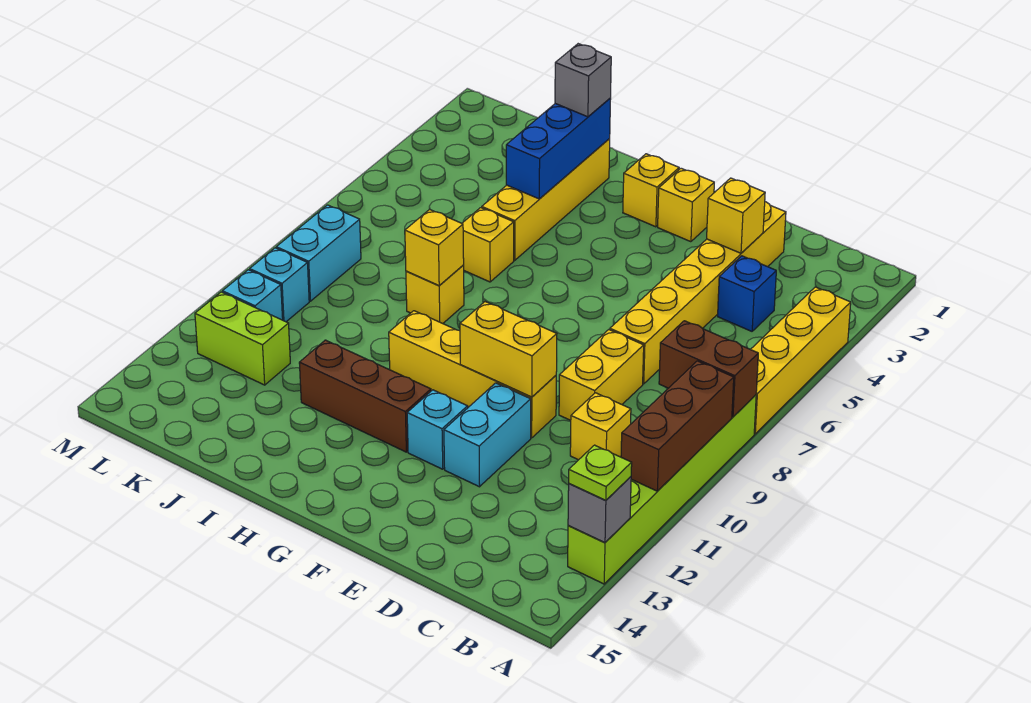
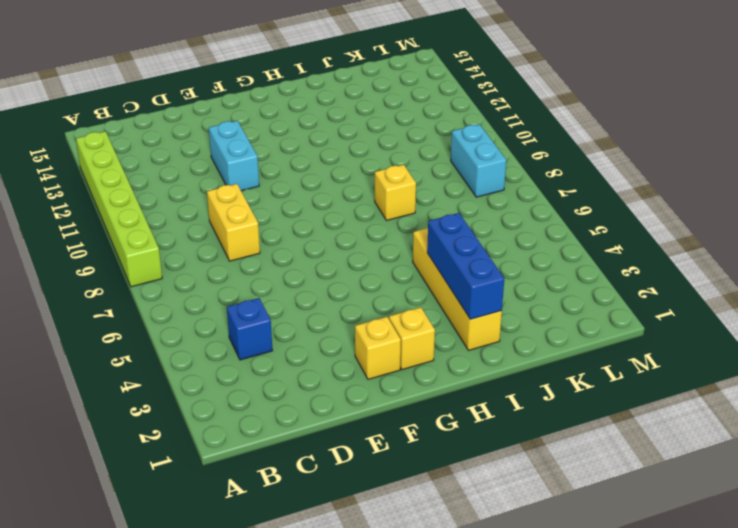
none -> yellow 1x4 brick [751,287,851,434]
none -> yellow 1x1 brick [570,393,631,460]
none -> yellow 1x6 brick [610,202,786,384]

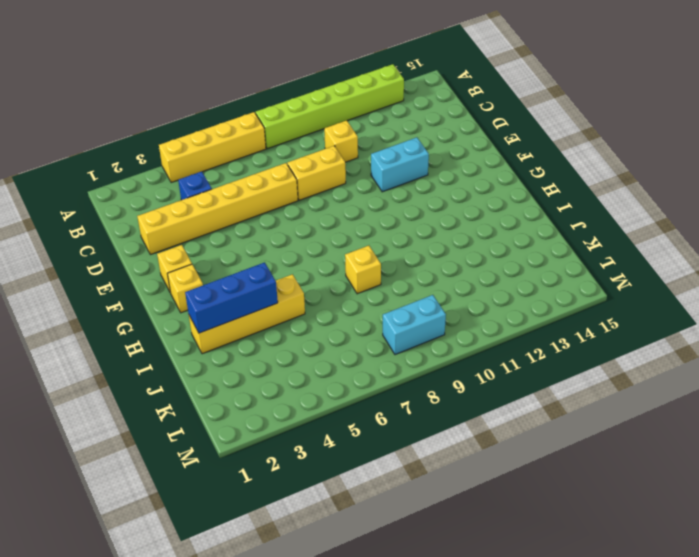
none -> yellow 1x4 brick [389,311,556,438]
none -> cyan 1x1 brick [407,390,468,469]
none -> brown 1x3 brick [299,340,431,452]

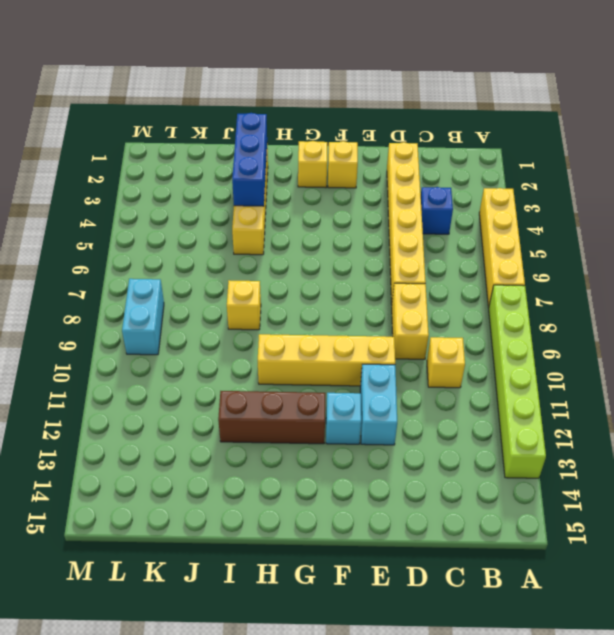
none -> yellow 1x1 brick [462,208,514,282]
none -> lime 1x2 brick [195,292,290,385]
none -> cyan 1x1 brick [250,248,309,322]

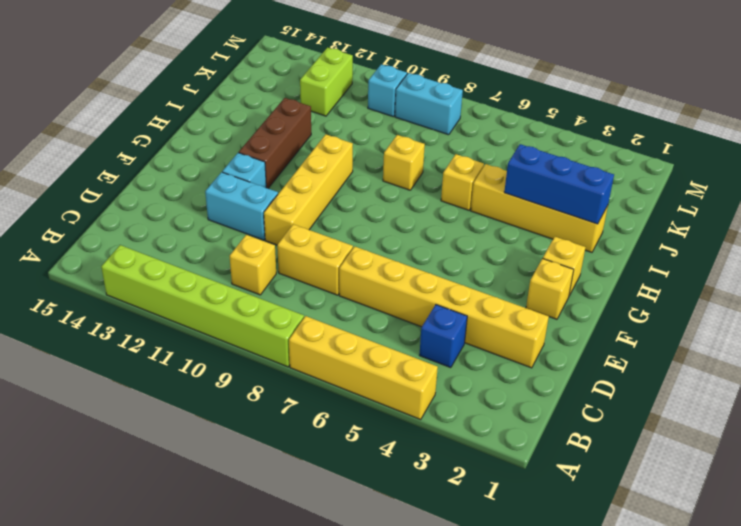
none -> cyan 1x1 brick [222,270,283,320]
none -> brown 1x2 brick [659,321,758,417]
none -> brown 1x3 brick [621,361,734,491]

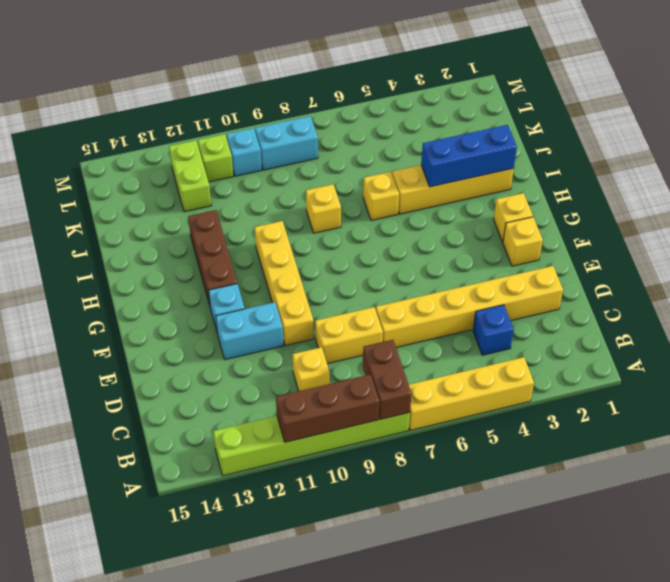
lime 1x1 brick [198,134,233,182] -> cyan 1x1 brick [222,270,283,320]
none -> grey 1x1 brick [568,477,631,543]
none -> yellow 1x1 brick [707,178,765,253]
none -> yellow 1x2 brick [460,302,557,397]

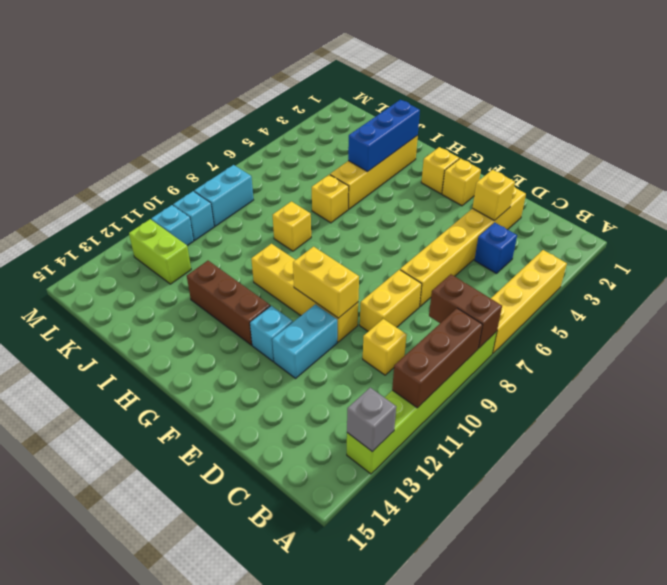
none -> yellow 1x1 brick [405,209,464,286]
none -> lime 1x1 plate [569,445,632,501]
none -> grey 1x1 brick [555,44,611,117]

